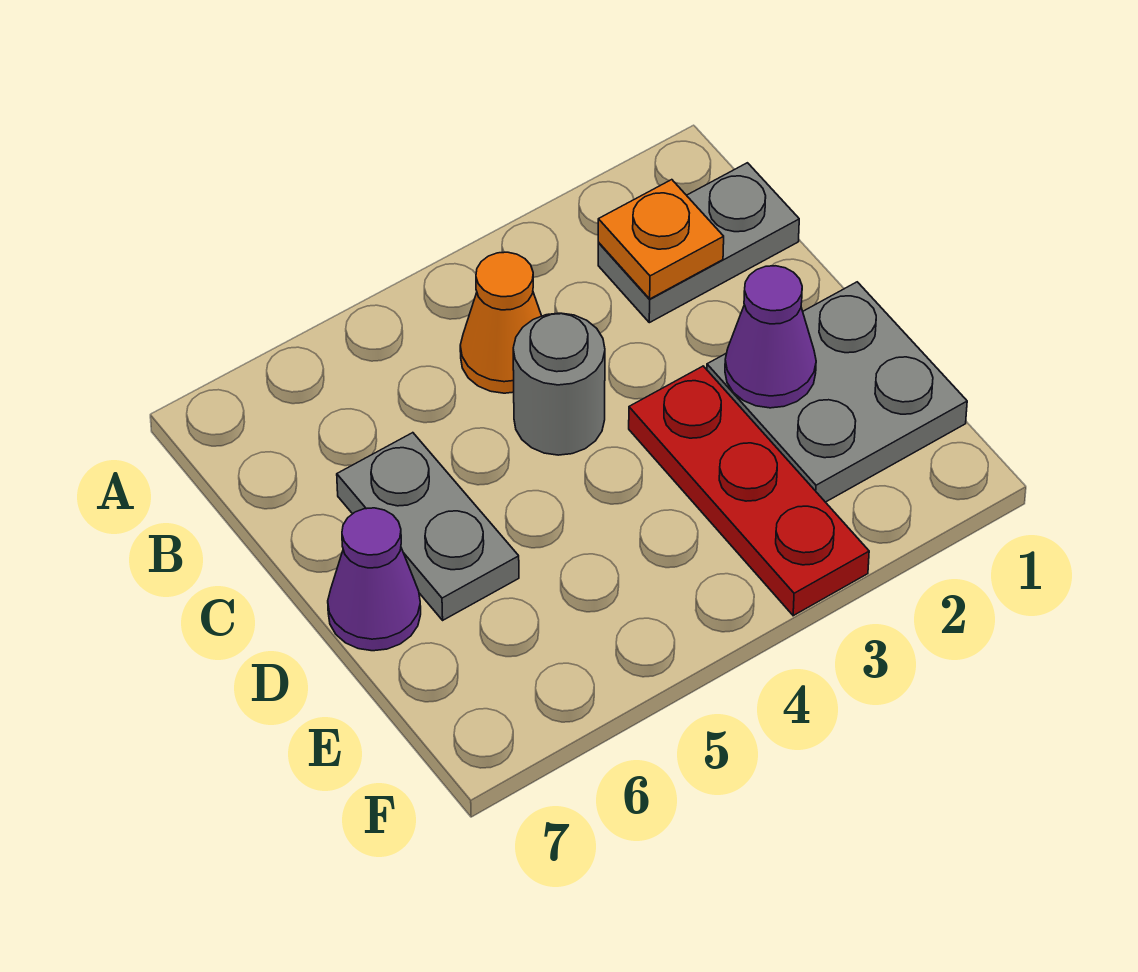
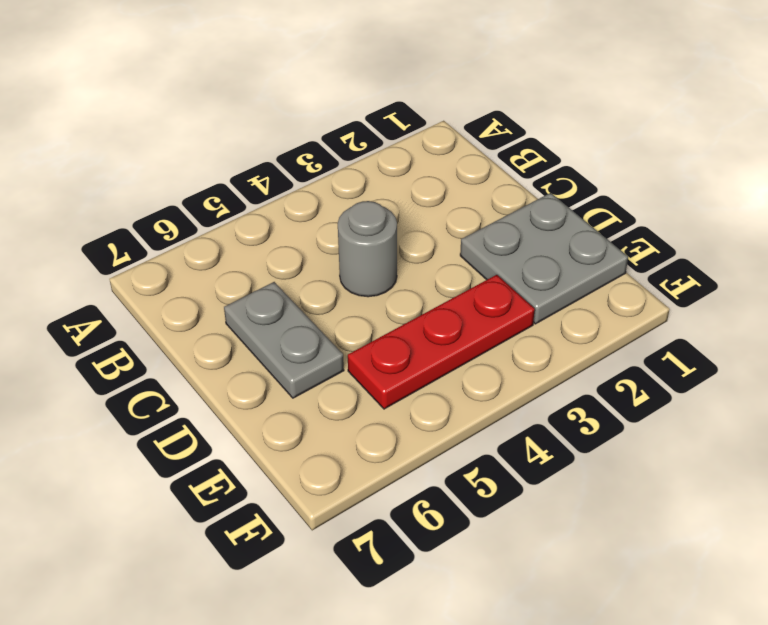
red 1x3 plate [348,275,535,409] -> red 1x3 plate turned to [629,366,869,616]
none -> grey 1x2 plate [598,163,799,323]
none -> orange 1x1 cone [460,252,541,393]

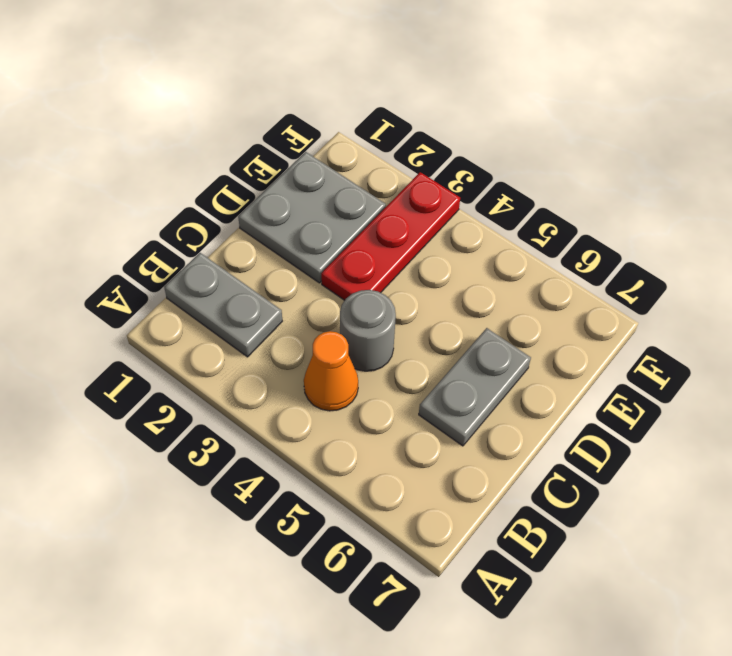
none -> purple 1x1 cone [328,508,421,651]
none -> orange 1x1 plate [598,180,724,299]

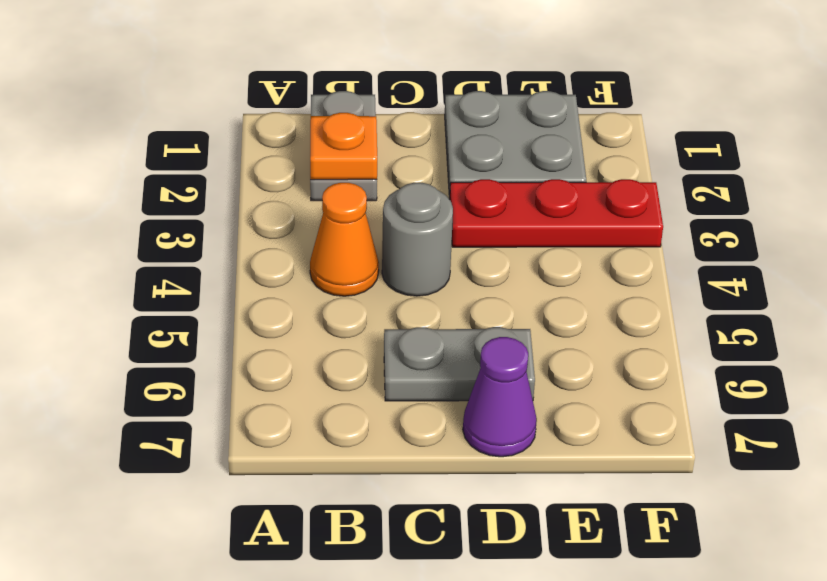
none -> purple 1x1 cone [725,266,816,408]

